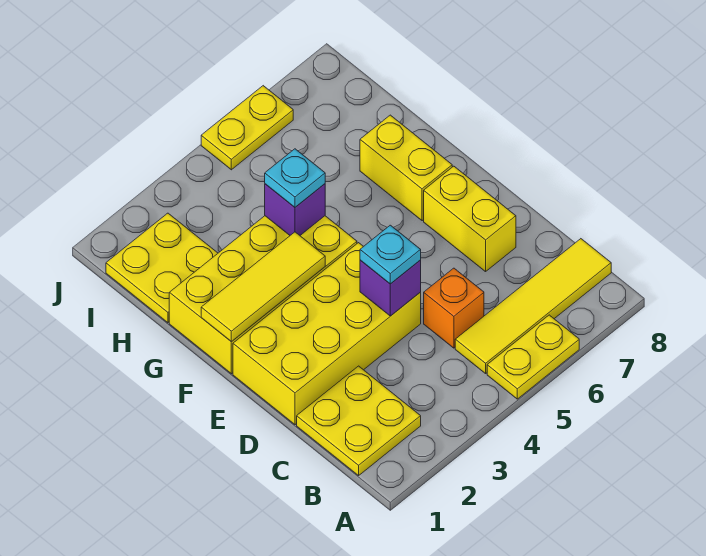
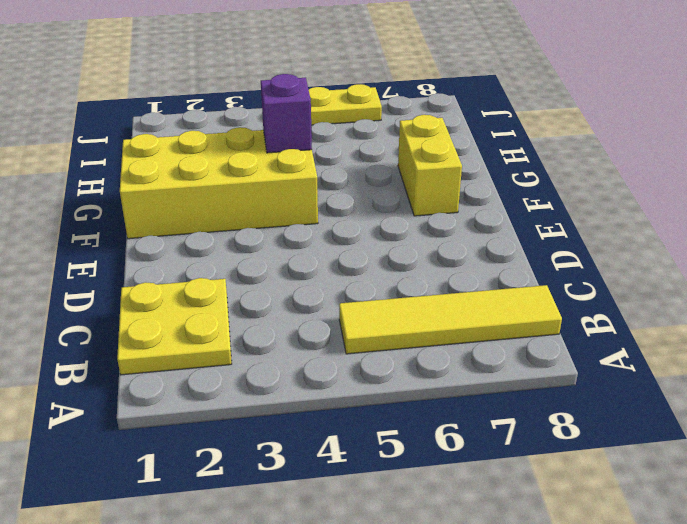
none -> yellow 1x2 plate [487,315,579,399]
none -> orange 1x1 brick [424,268,484,348]
none -> yellow 2x4 brick [233,243,421,425]

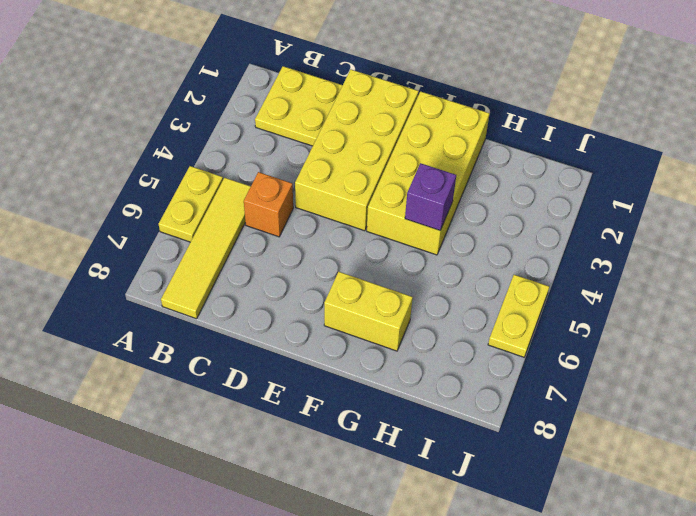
none -> yellow 1x2 brick [424,166,516,272]
none -> yellow 2x2 plate [106,213,218,323]
none -> purple 1x1 brick [360,260,421,316]

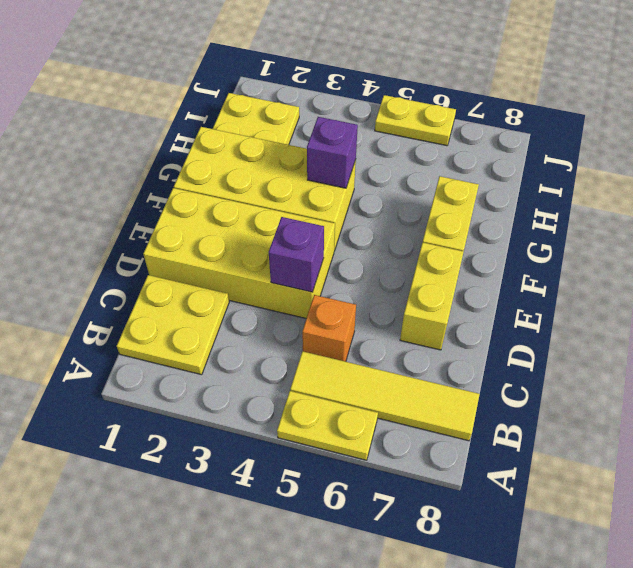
none -> yellow 1x3 tile [201,232,325,342]
none -> cyan 1x1 plate [360,225,421,284]
none -> cyan 1x1 plate [265,149,325,207]

